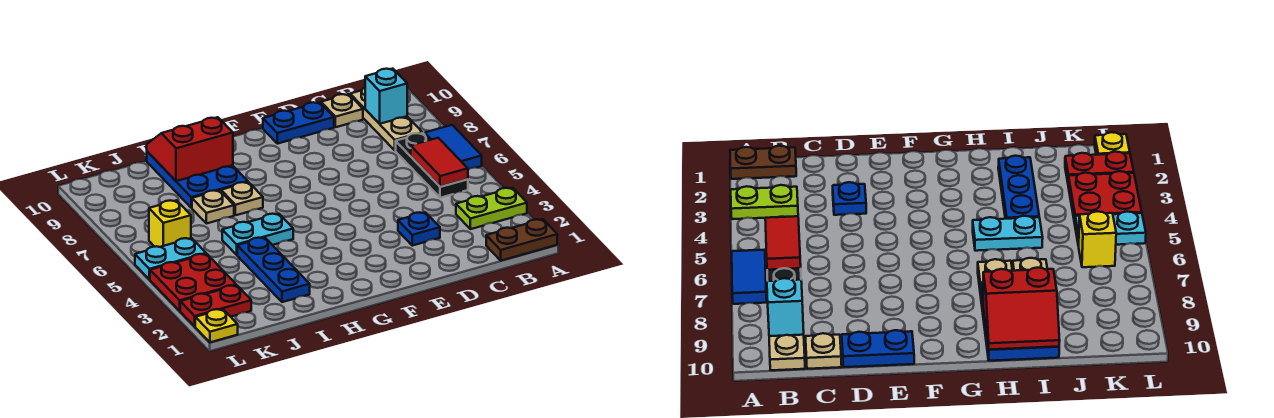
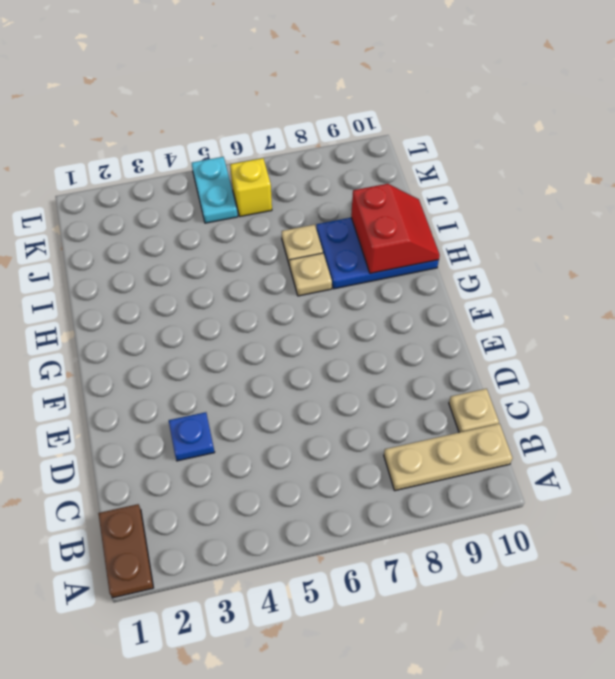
none -> lime 1x2 plate [456,188,527,229]
none -> blue 1x2 tile [425,125,482,169]
none -> black 1x3 plate [396,133,468,198]

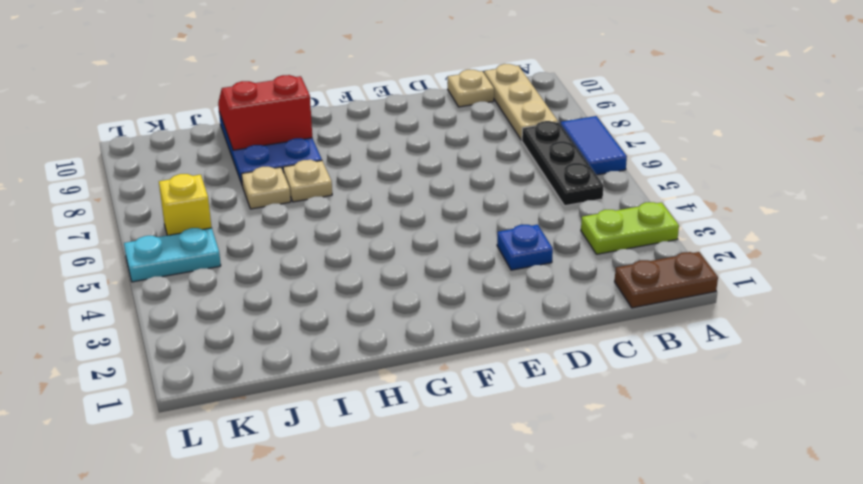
none -> blue 1x2 plate [263,102,334,144]
none -> cyan 1x2 plate [222,214,293,255]
none -> blue 1x3 plate [237,238,310,302]

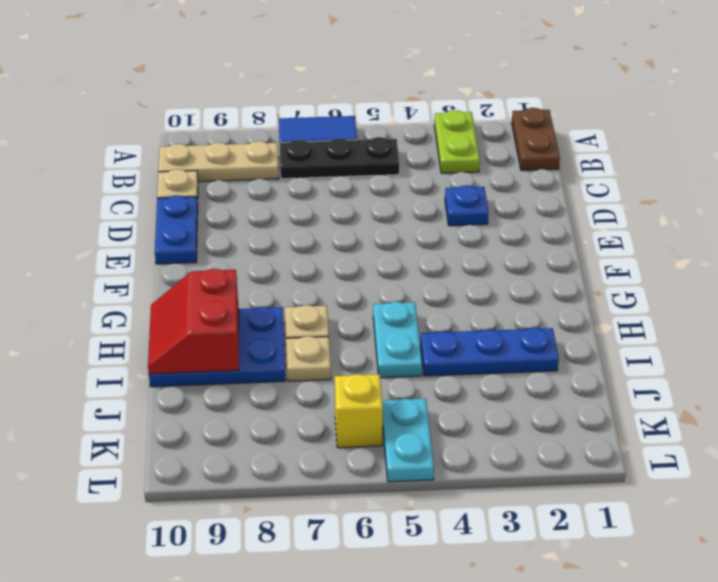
none -> red 1x2 plate [180,285,251,326]
none -> red 2x2 plate [150,254,236,311]
none -> yellow 1x1 plate [195,309,238,342]

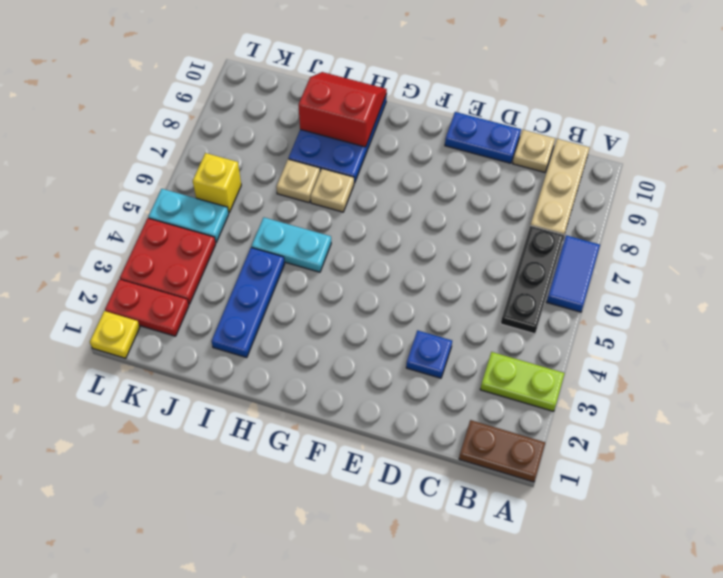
none -> red 1x2 tile [411,138,468,187]
none -> cyan 1x1 brick [365,69,407,124]

